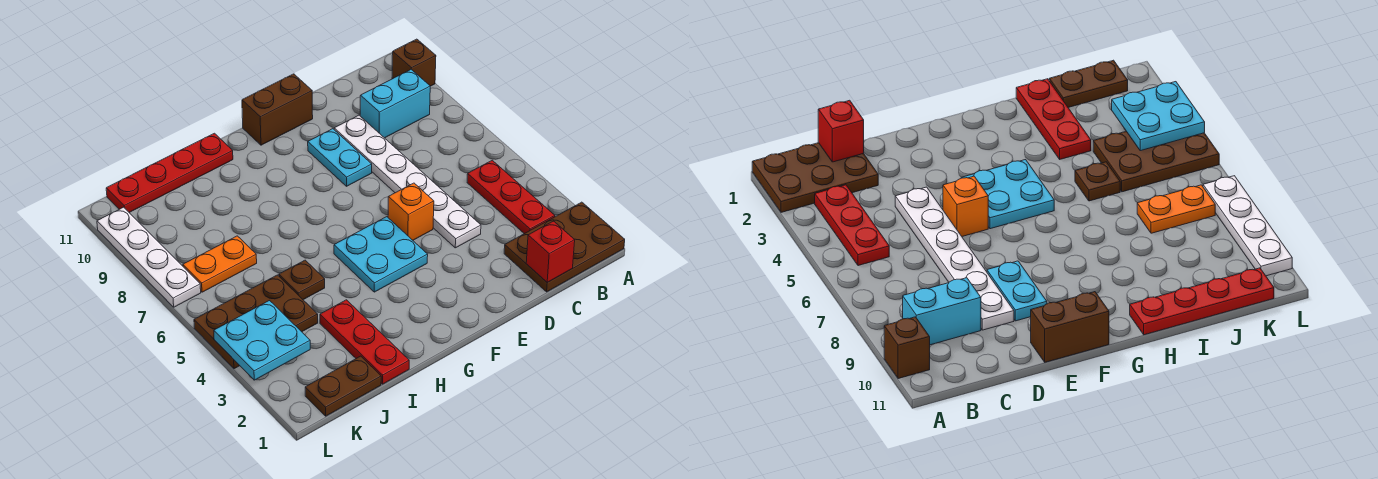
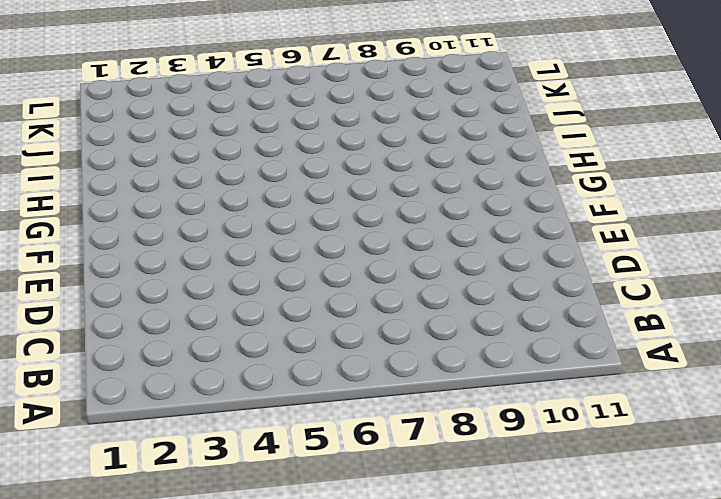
none -> brown 2x3 plate [504,202,625,292]
none -> brown 1x1 brick [392,39,436,86]
none -> red 1x3 plate [467,160,555,234]

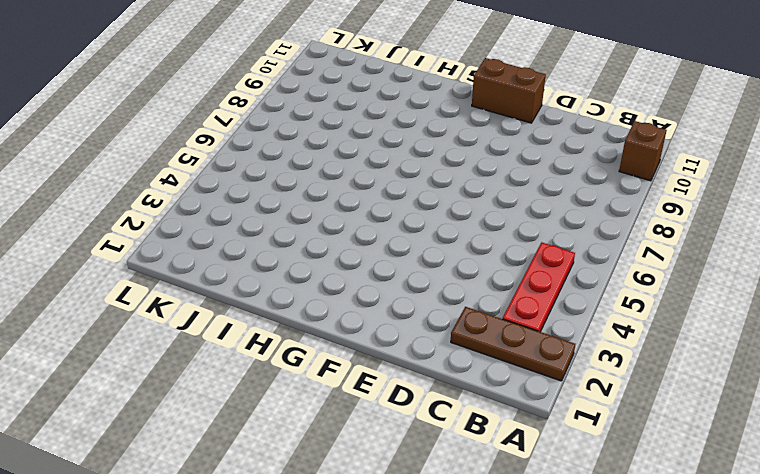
brown 1x3 plate [451,307,575,381] -> brown 2x3 plate [504,202,625,292]
none -> cyan 1x2 brick [360,70,430,138]
none -> white 1x6 plate [334,115,481,248]
none -> orange 1x1 brick [388,183,434,240]

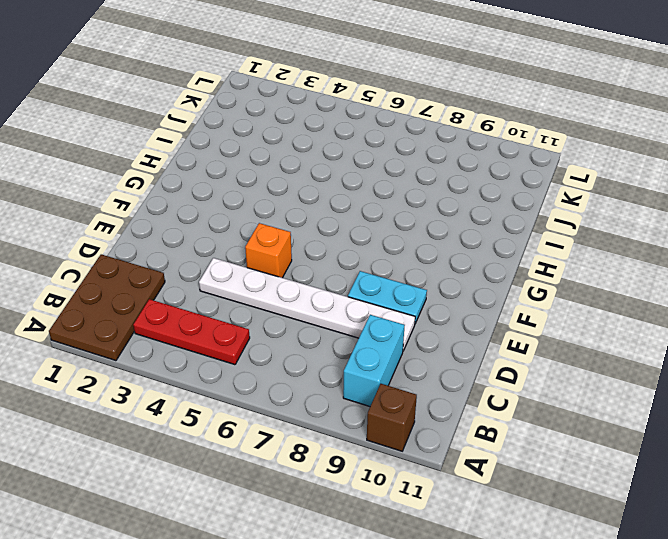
none -> brown 1x2 brick [242,74,313,145]
none -> cyan 2x2 plate [334,217,428,292]
none -> red 1x4 plate [106,133,233,213]

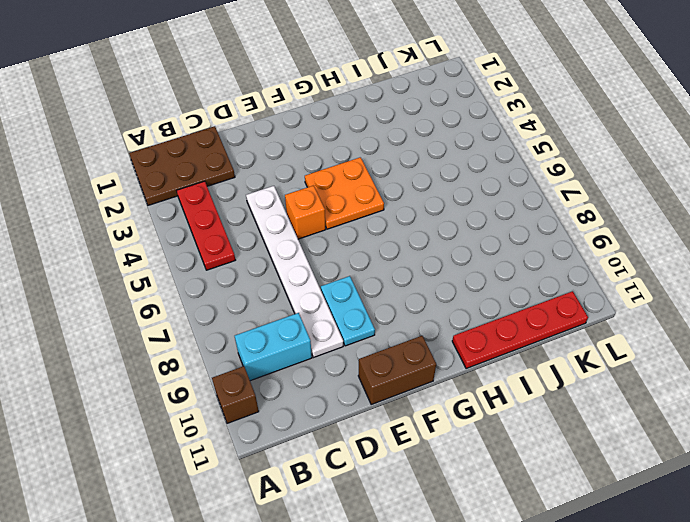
orange 2x2 plate [305,157,384,229] -> cyan 2x2 plate [334,217,428,292]
none -> red 1x3 plate [320,300,409,384]
none -> brown 1x1 plate [279,260,325,300]
none -> brown 1x2 plate [305,356,381,416]

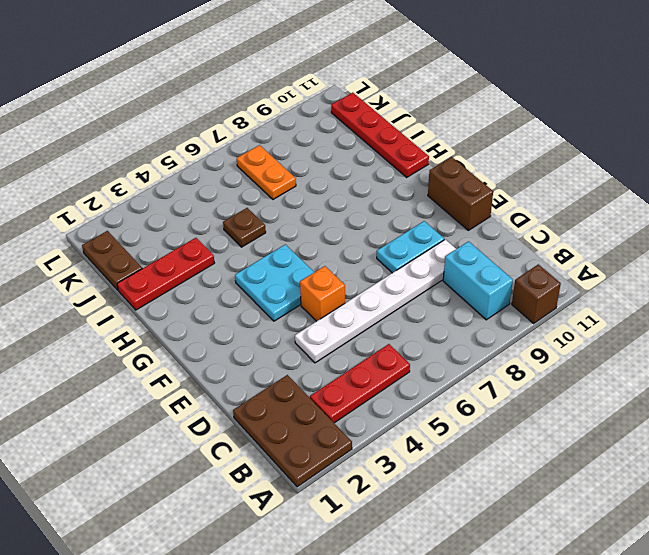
none -> brown 2x3 plate [194,275,318,369]
none -> white 1x4 plate [97,207,201,307]
none -> red 1x1 brick [526,221,575,282]

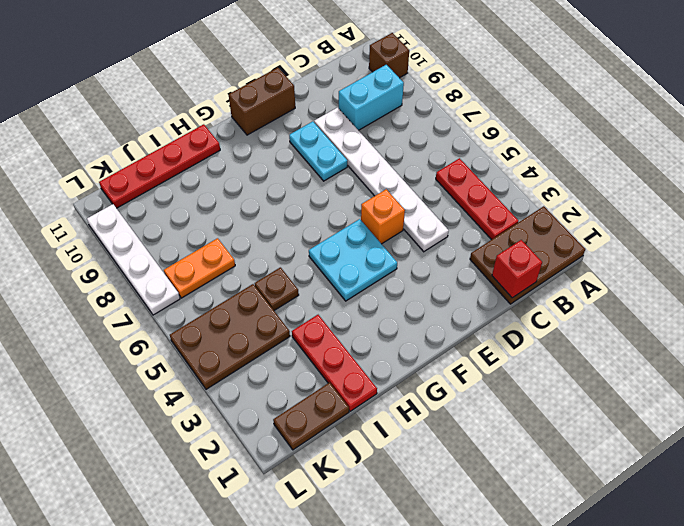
none -> cyan 2x2 plate [214,301,310,380]

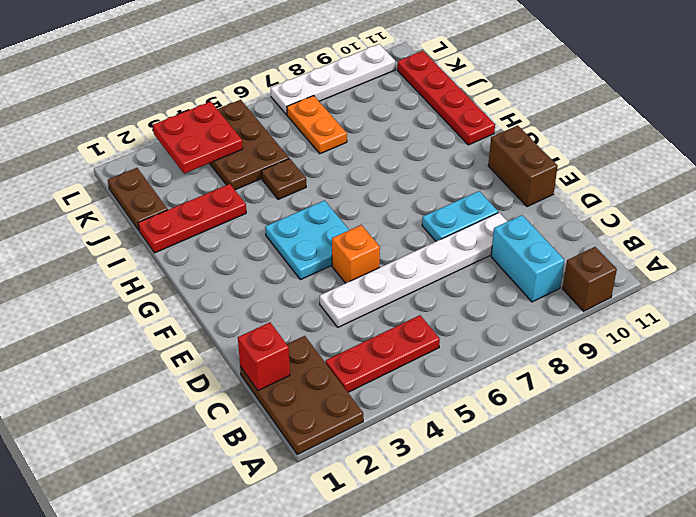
red 2x2 plate [153,102,243,174] -> cyan 2x2 plate [214,301,310,380]

